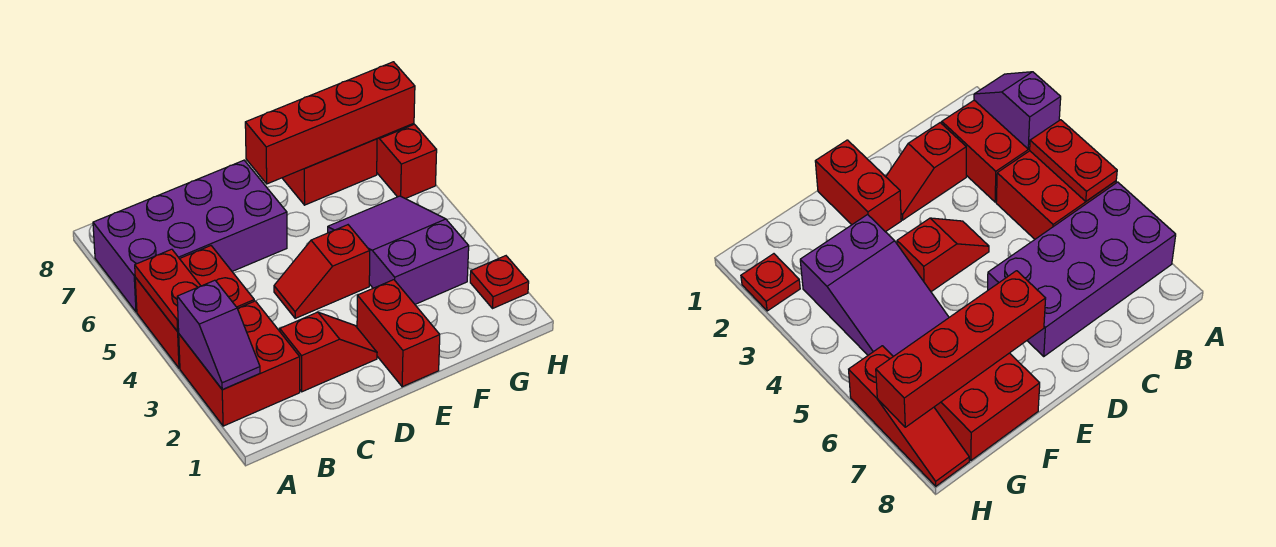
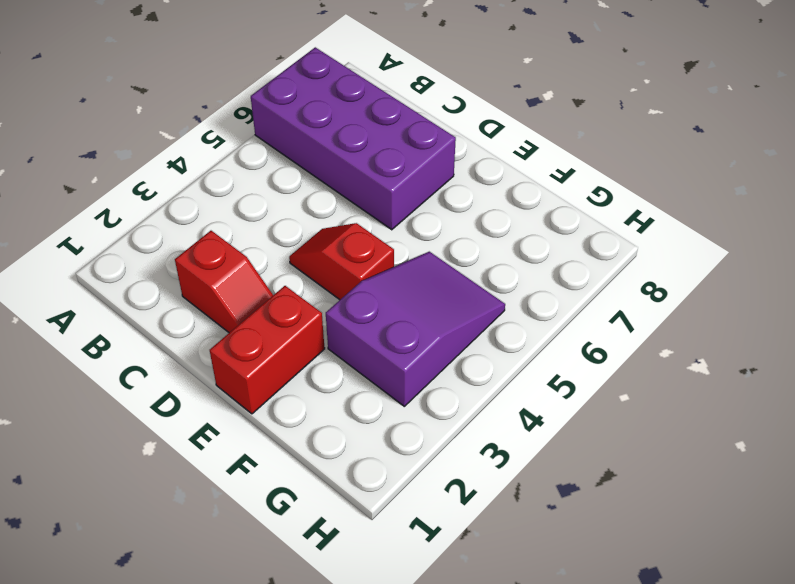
none -> red 2x2 brick [179,301,300,426]
none -> red 2x2 brick [135,246,254,368]
none -> red 2x2 brick [282,139,377,205]

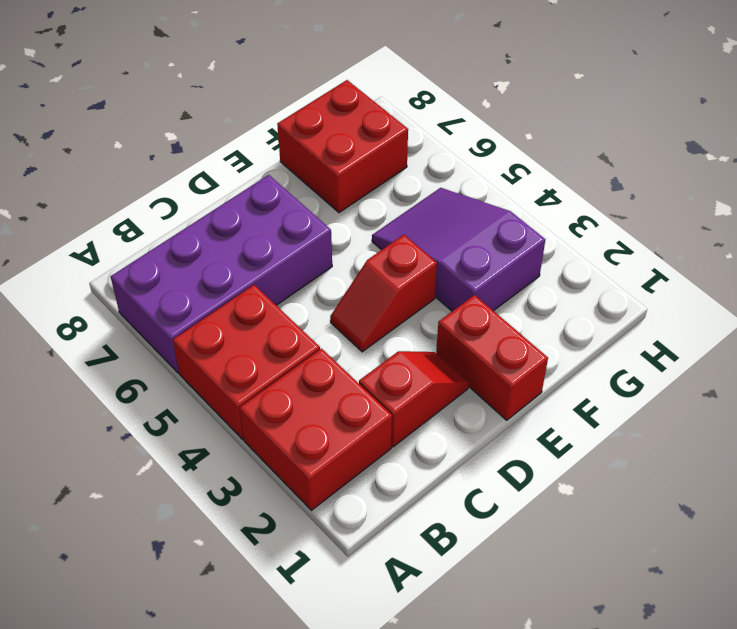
none -> red 1x1 plate [470,256,529,308]
none -> red 1x3 slope [377,124,437,199]
none -> purple 1x2 slope [177,280,260,390]

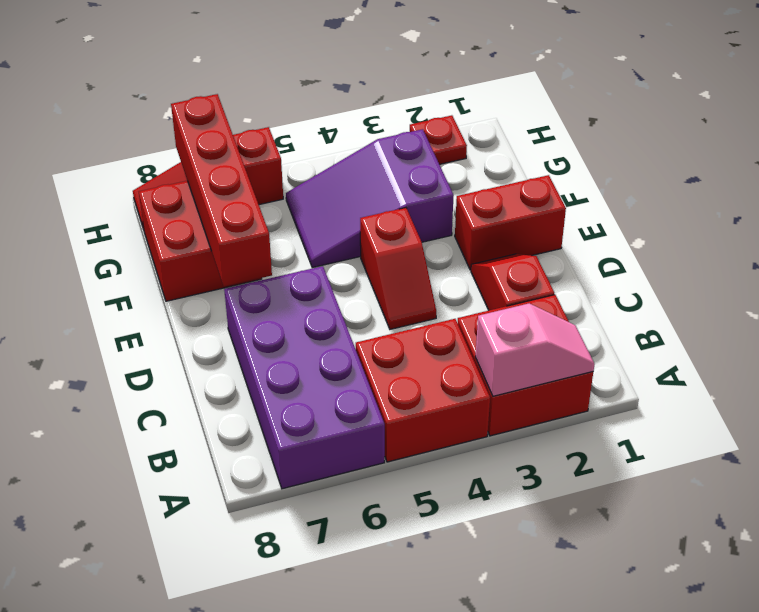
pink 1x2 slope [475,304,595,396] -> purple 1x2 slope [177,280,260,390]
none -> red 1x2 plate [135,249,200,332]

